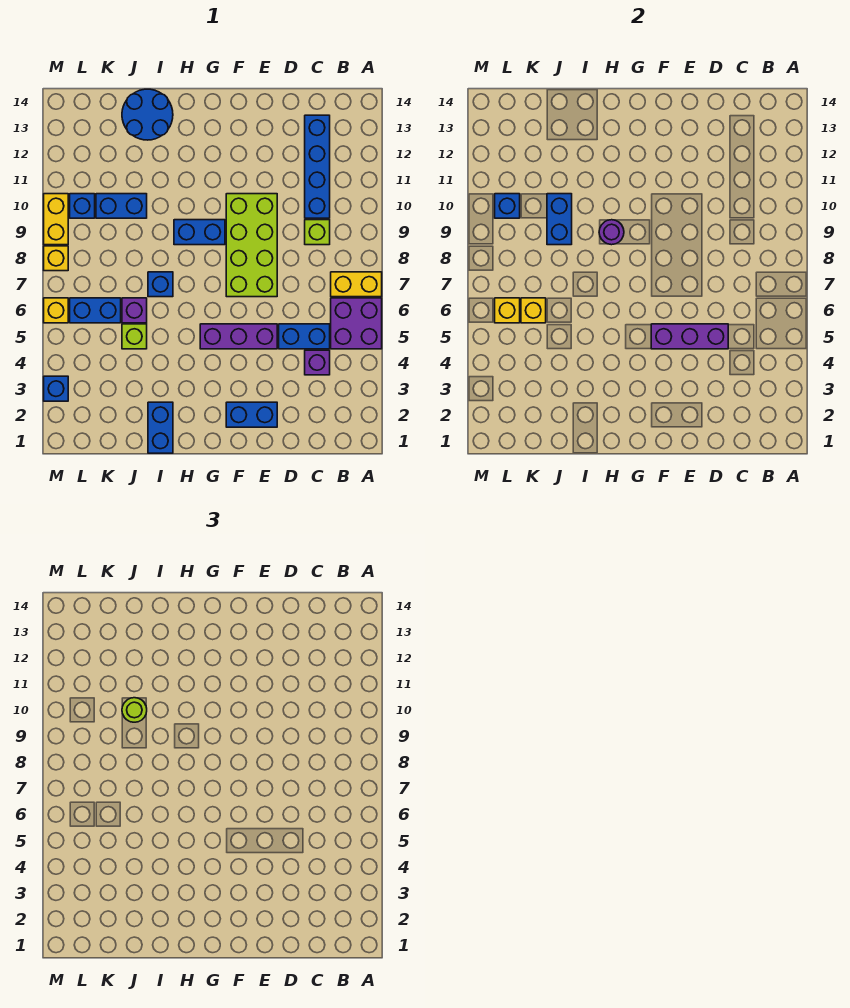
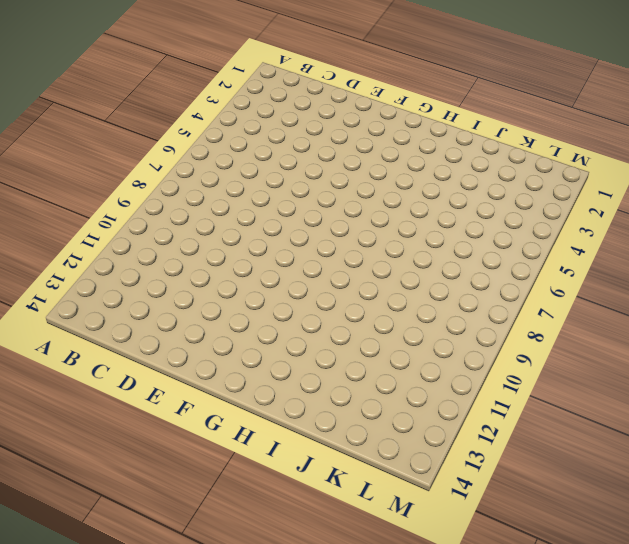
none -> purple 2x2 brick [331,298,382,349]
none -> yellow 1x2 brick [331,272,382,297]
none -> purple 1x1 brick [305,350,330,375]

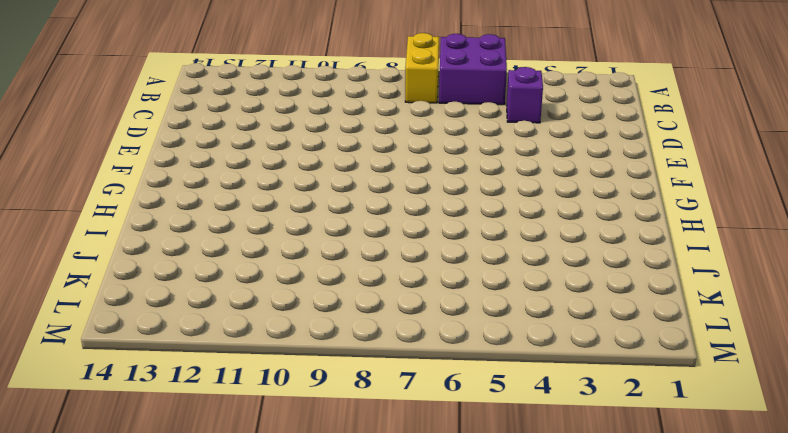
none -> blue 1x2 brick [279,324,330,349]
none -> lime 1x1 brick [305,220,330,245]
none -> blue 1x4 brick [305,115,330,218]

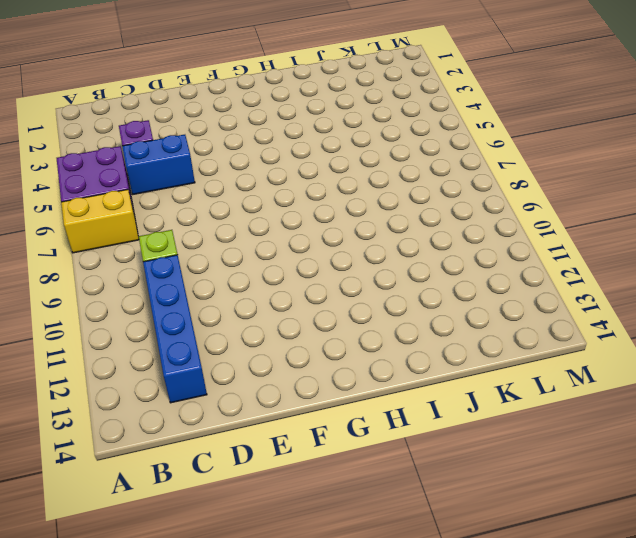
none -> blue 1x2 brick [226,402,277,427]
none -> purple 1x3 brick [200,324,277,349]
none -> lime 2x4 brick [226,194,277,297]

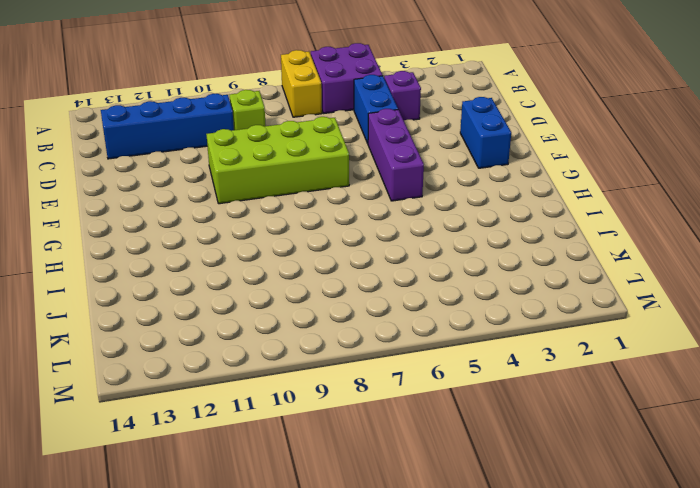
none -> blue 1x2 brick [174,220,225,245]
none -> blue 1x2 brick [148,402,173,453]
none -> blue 1x1 brick [148,272,173,297]

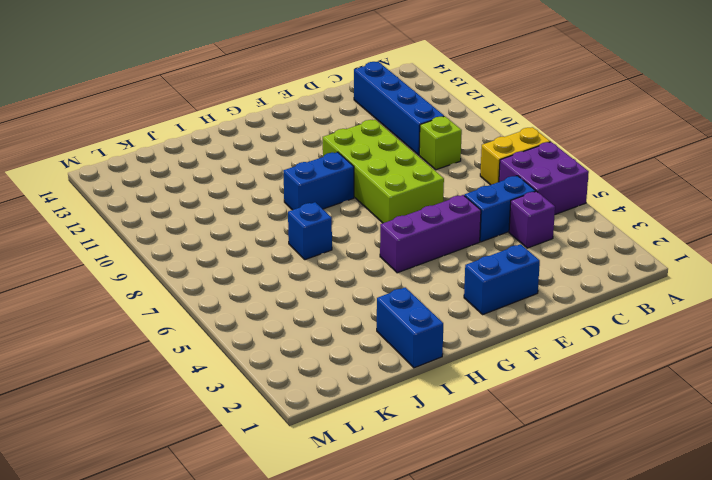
none -> blue 2x2 round brick [122,89,173,140]
none -> lime 1x1 brick [122,324,147,349]
none -> purple 1x1 brick [122,298,147,323]

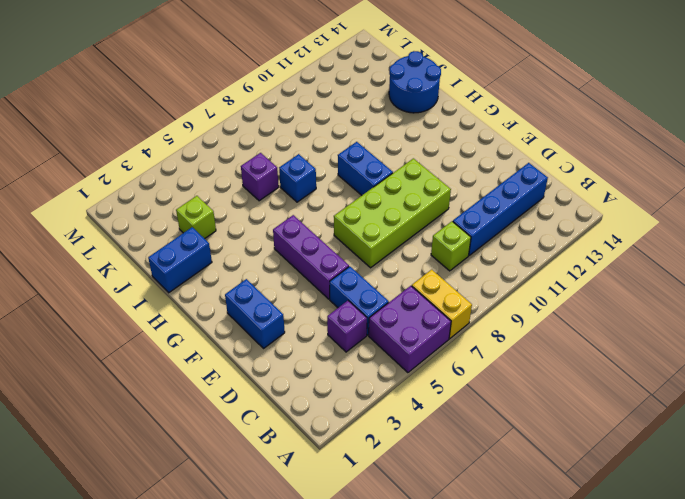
lime 1x1 brick [176,196,216,239] -> lime 1x1 brick moved to [122,324,147,349]
none -> blue 1x2 brick [96,194,147,218]
none -> blue 1x2 brick [70,298,121,323]
none -> blue 1x1 brick [70,194,95,218]

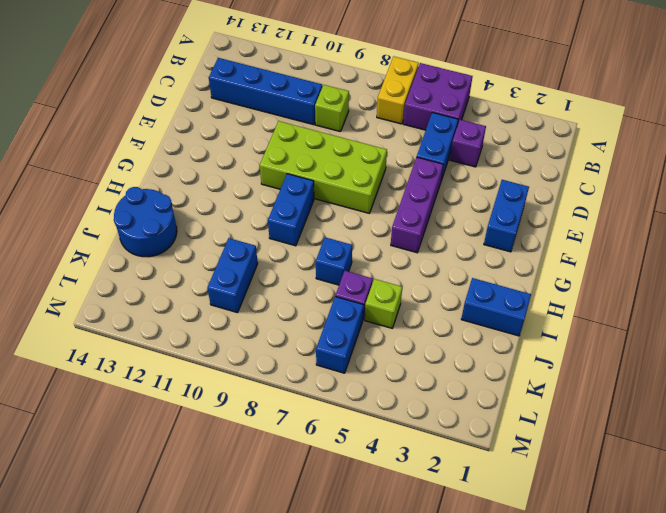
none -> blue 1x1 brick [70,194,95,218]
none -> blue 1x1 brick [44,376,68,401]
none -> yellow 1x1 brick [44,298,68,323]

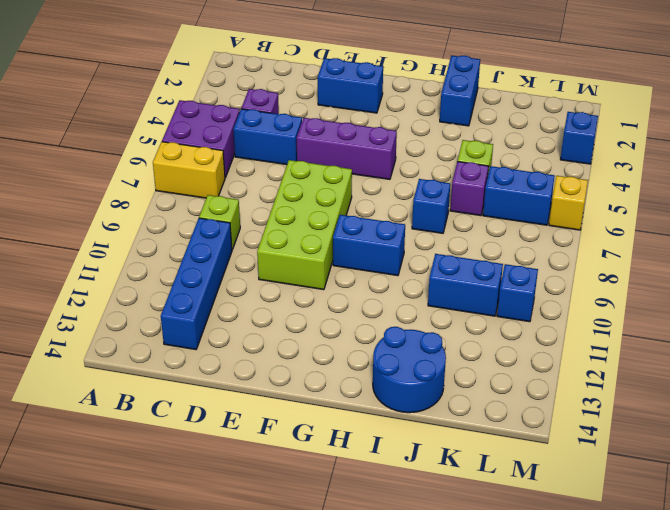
none -> yellow 1x1 brick [44,246,68,271]
none -> yellow 1x2 brick [44,194,68,245]
none -> purple 1x3 brick [651,324,728,349]

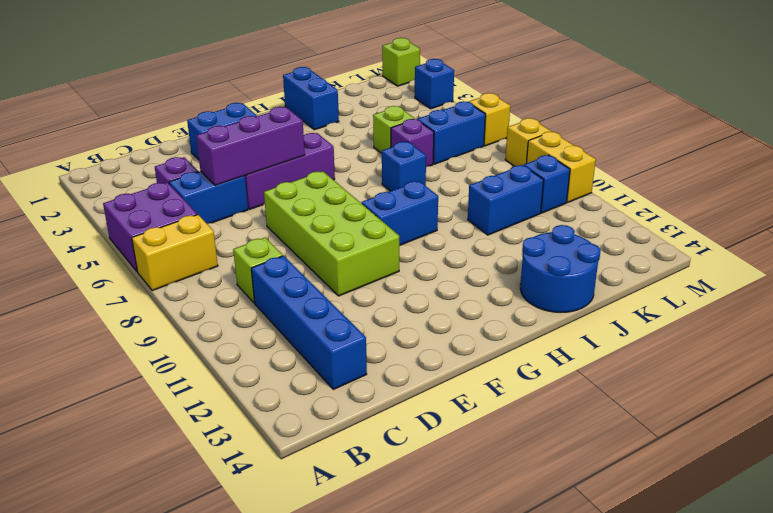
lime 1x1 brick [382,38,420,86] -> none
none -> purple 1x1 round brick [599,220,624,245]
none -> blue 1x2 brick [547,194,572,245]
none -> yellow 1x1 brick [521,298,546,323]

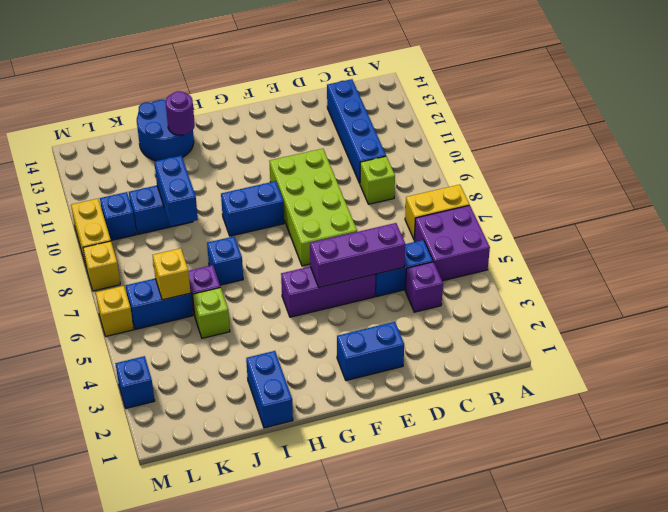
purple 1x1 round brick [165,91,195,135] -> purple 1x1 round brick moved to [599,220,624,245]
none -> yellow 1x1 brick [495,298,520,323]
none -> blue 1x1 brick [495,194,520,218]
none -> lime 1x1 round brick [122,698,147,722]

